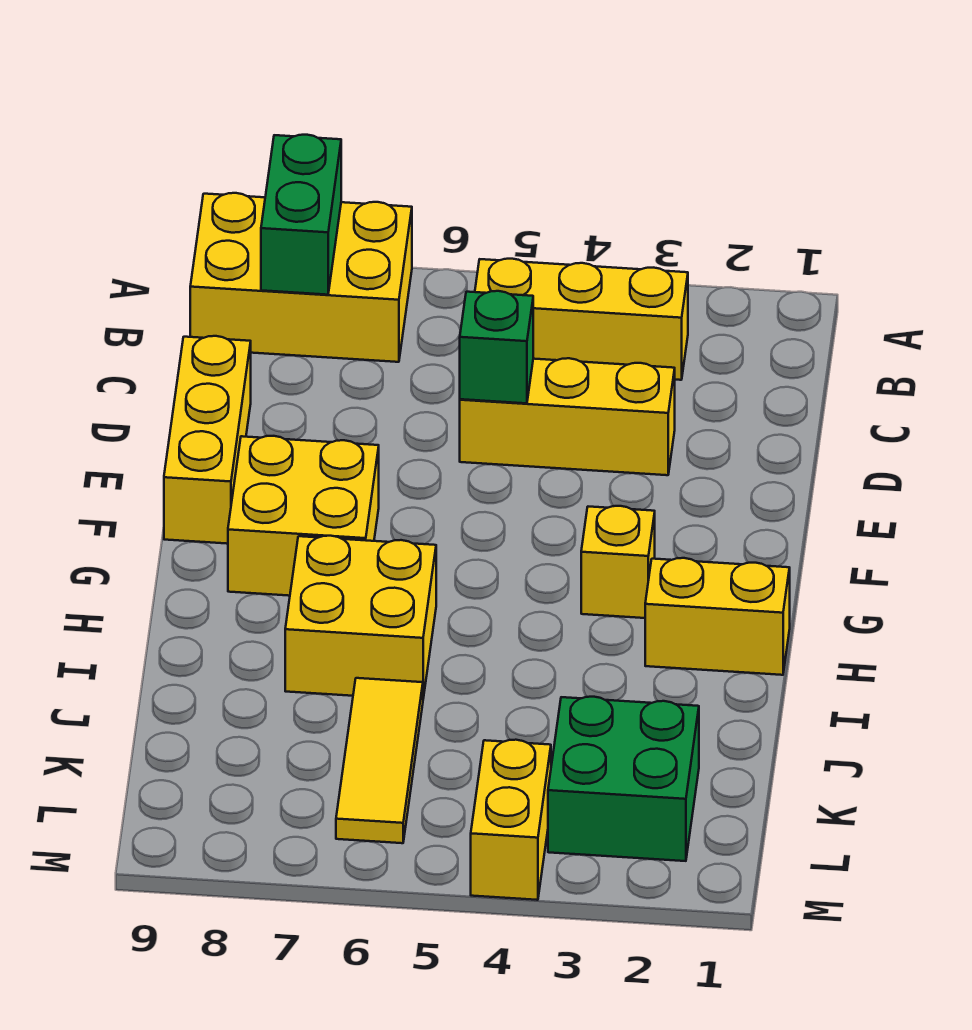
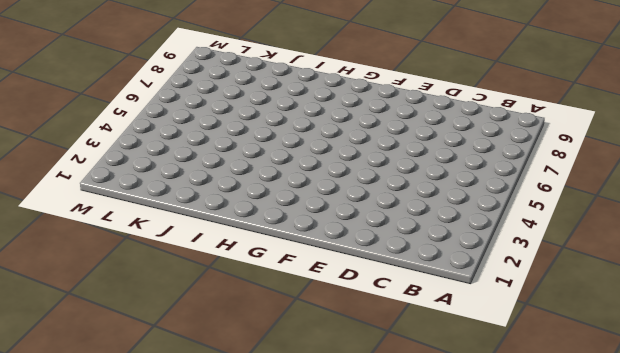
none -> yellow 2x3 brick [190,193,412,362]
none -> yellow 1x3 brick [475,259,688,380]
none -> yellow 1x3 brick [460,358,675,475]

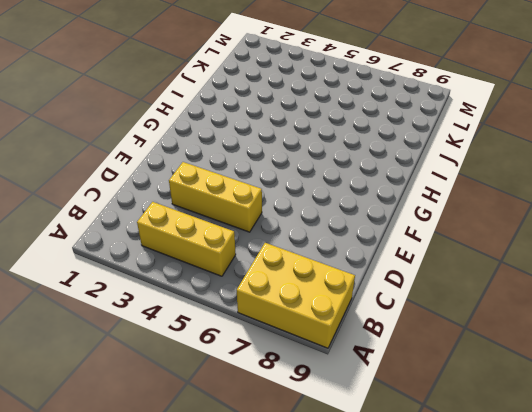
none -> yellow 1x3 brick [164,336,251,544]
none -> yellow 2x2 brick [228,436,379,596]
none -> yellow 1x1 brick [581,506,655,618]

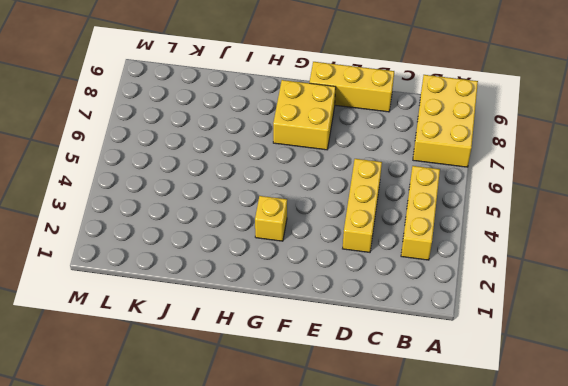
none -> yellow 1x2 brick [645,558,790,675]
none -> yellow 2x2 brick [285,536,436,698]
none -> yellow 1x3 tile [336,678,423,843]

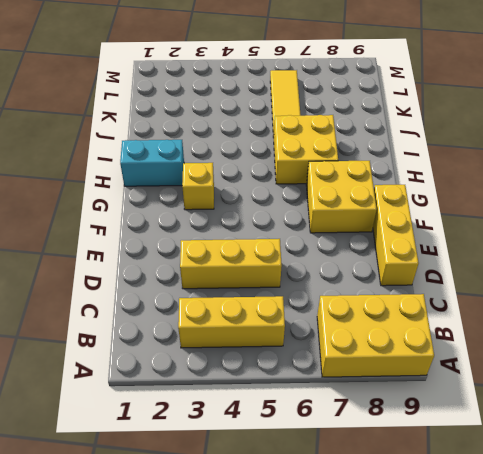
cyan 1x2 brick [120,140,184,186] -> yellow 1x2 brick [645,558,790,675]
none -> green 2x2 brick [548,697,699,861]
none -> yellow 1x2 brick [471,740,551,900]
none -> green 1x2 brick [261,135,341,295]

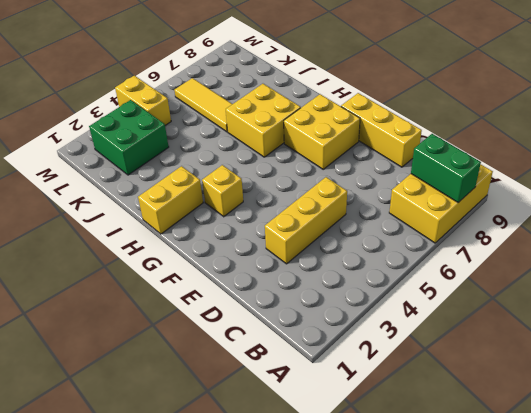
none -> yellow 1x3 brick [475,259,688,380]
none -> green 1x1 brick [460,291,533,403]

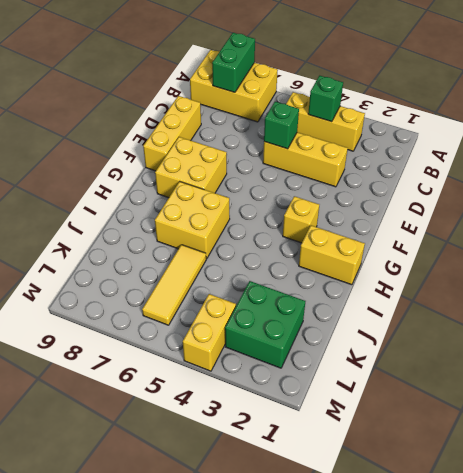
green 1x1 brick [308,76,343,122] -> none

